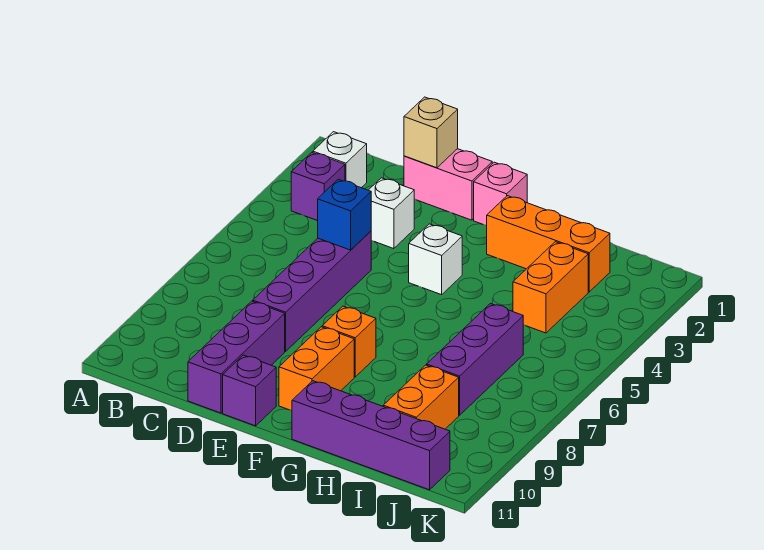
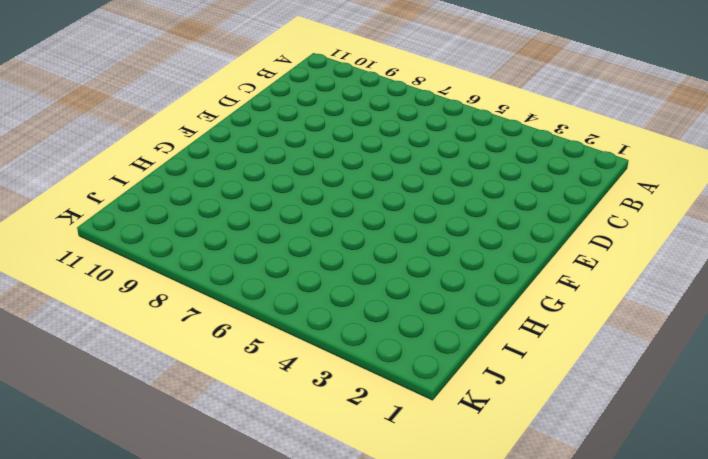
none -> white 1x1 brick [313,132,367,188]
none -> purple 1x1 brick [291,152,345,221]
none -> pink 1x2 brick [404,149,492,220]

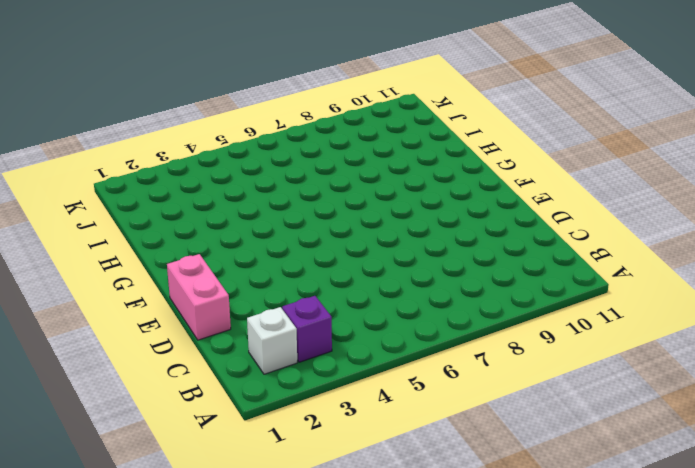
none -> white 1x1 brick [369,178,414,249]
none -> purple 1x4 brick [253,231,371,351]
none -> purple 1x3 brick [188,301,285,413]

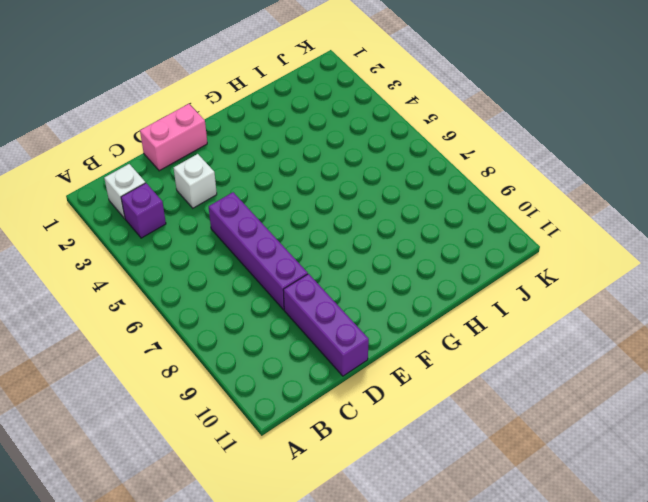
none -> purple 1x1 brick [223,355,276,426]
none -> pink 1x1 brick [474,162,527,226]
none -> white 1x1 brick [409,224,462,295]

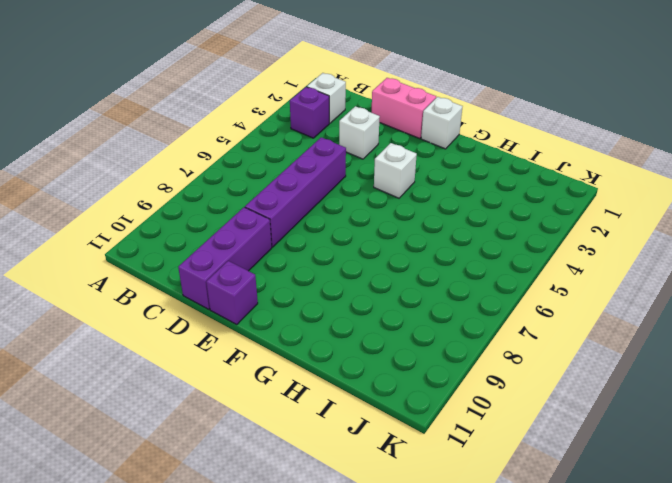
white 1x1 brick [421,97,463,149] -> pink 1x1 brick [474,162,527,226]
none -> orange 1x1 brick [322,306,376,377]
none -> orange 1x2 brick [279,327,354,411]
none -> orange 1x3 brick [487,196,610,292]

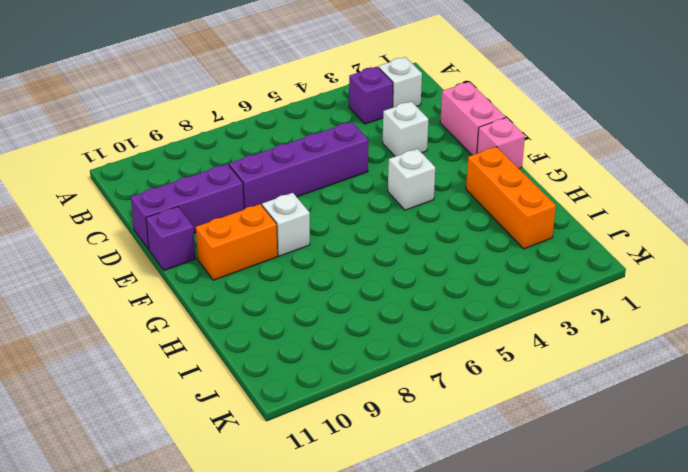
white 1x1 brick [262,193,310,256] -> orange 1x1 brick [322,306,376,377]
none -> purple 1x4 brick [292,381,450,490]
none -> orange 1x2 brick [513,242,588,333]
none -> purple 1x3 brick [427,304,523,415]

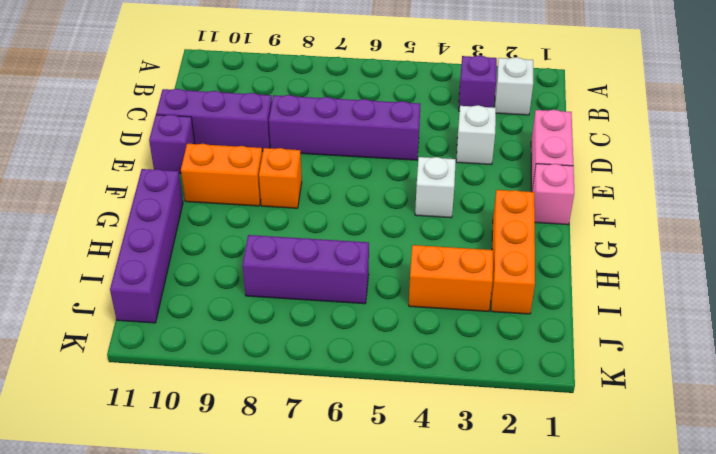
none -> orange 1x2 brick [383,365,459,429]
none -> tan 1x1 brick [404,97,458,168]
none -> blue 1x1 brick [318,179,371,250]

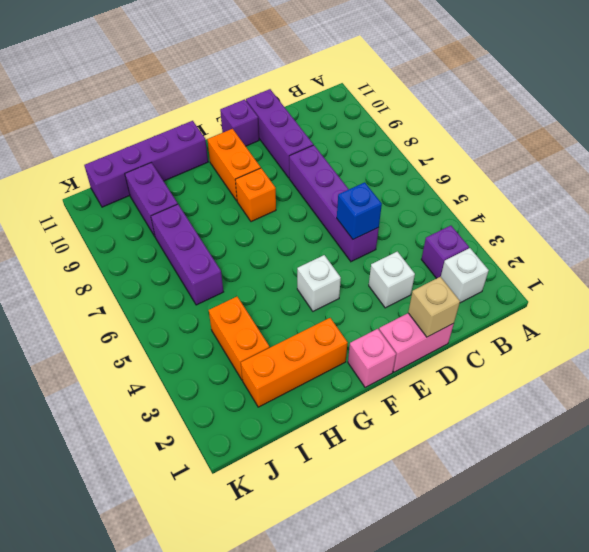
purple 1x2 brick [125,163,178,236] -> orange 1x2 brick [383,365,459,429]

